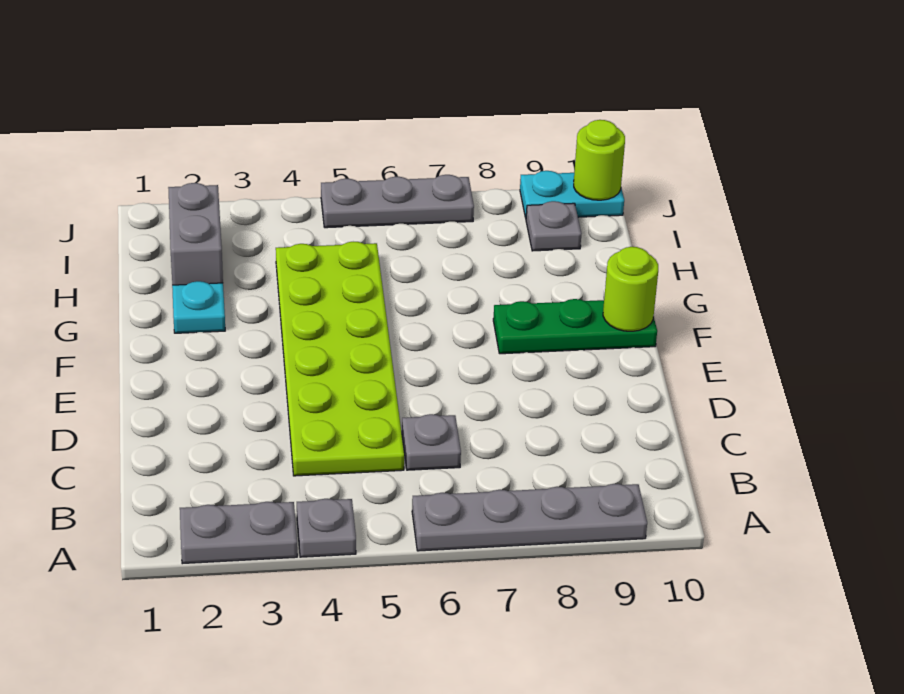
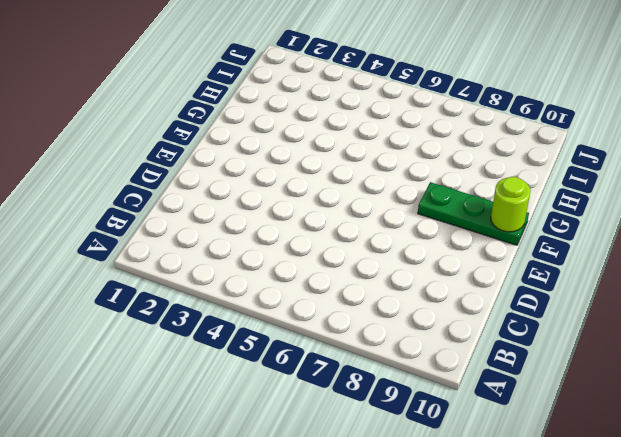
none -> grey 1x2 plate [180,502,297,564]
none -> grey 1x1 plate [297,499,356,557]
none -> grey 1x4 plate [412,484,647,551]

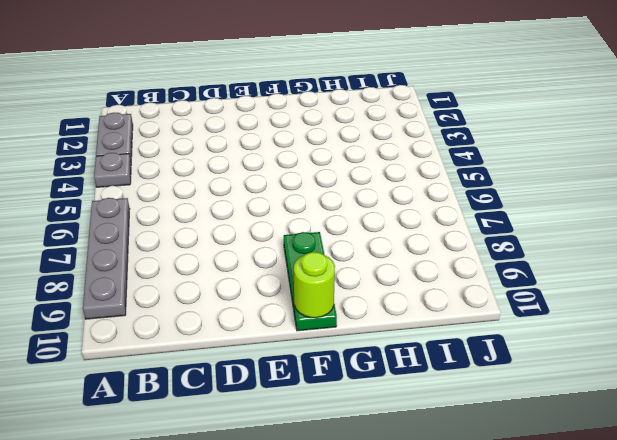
none -> lime 2x6 plate [276,242,404,476]
none -> grey 1x1 plate [402,414,461,470]
none -> cyan 1x1 plate [172,281,225,333]

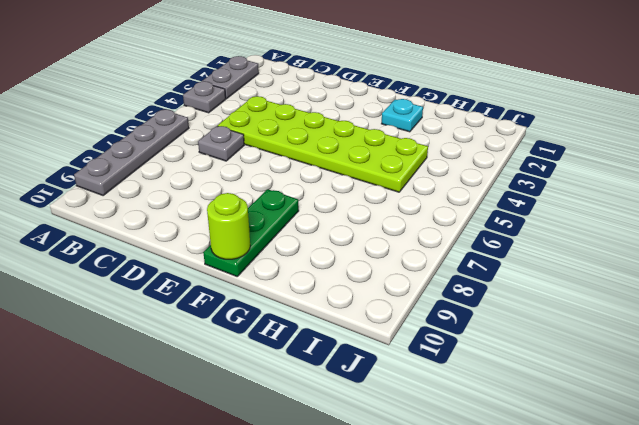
none -> grey 1x2 brick [168,183,223,285]
none -> grey 1x1 plate [526,201,582,251]
none -> grey 1x3 plate [321,175,474,228]

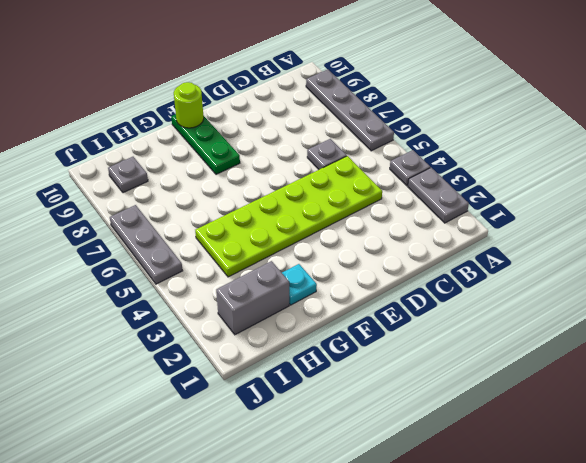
none -> cyan 1x2 plate [520,171,624,218]
none -> lime 1x1 round brick [574,120,625,200]

